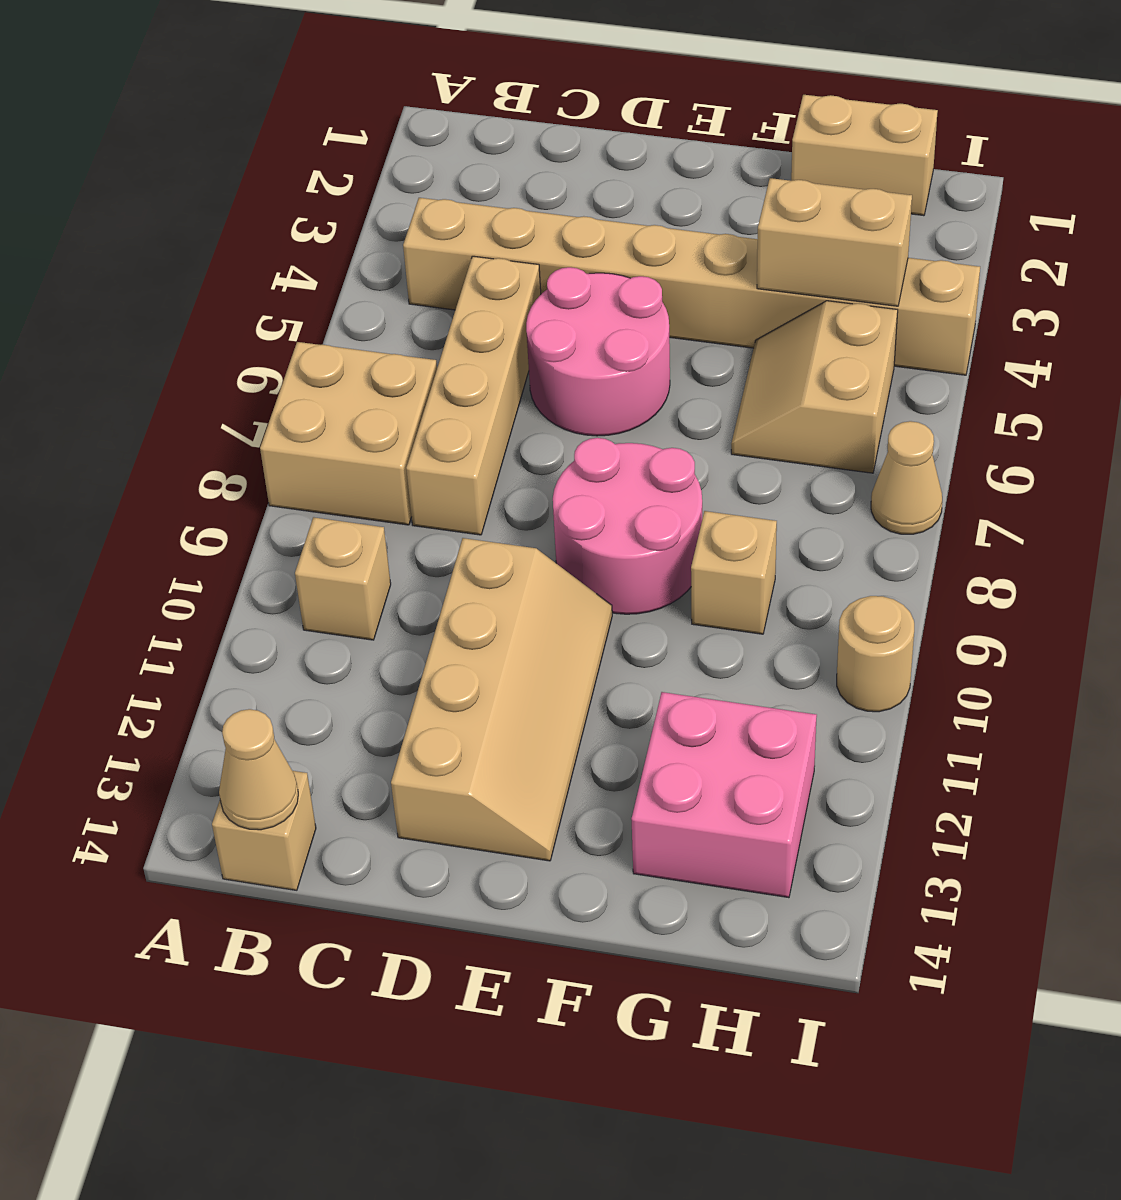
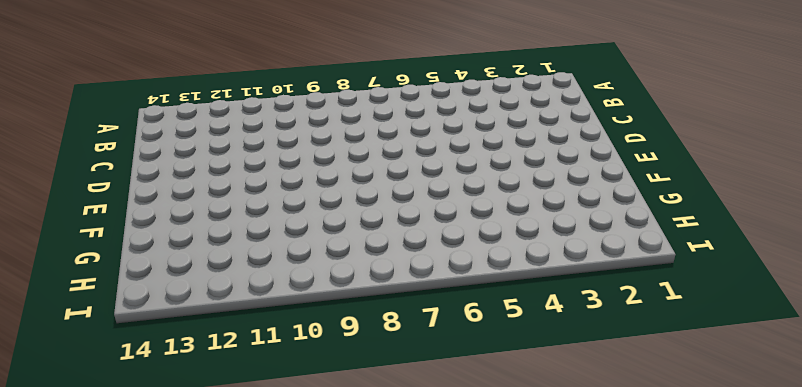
none -> tan 2x2 brick [260,342,437,525]
none -> tan 1x8 brick [403,198,980,375]
none -> tan 1x1 brick [295,517,391,640]

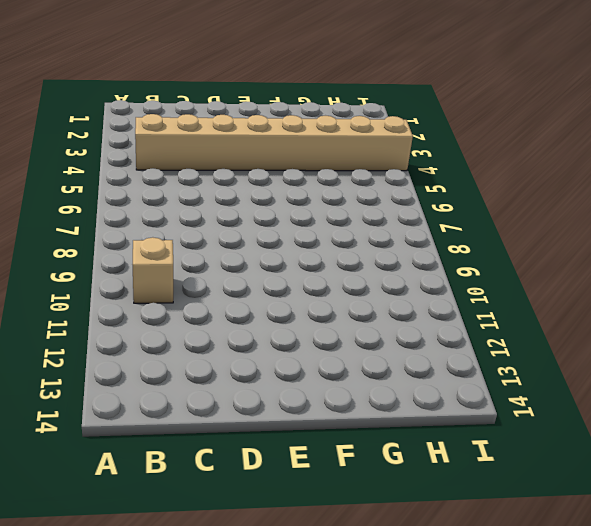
none -> tan 2x2 brick [260,342,437,525]
none -> tan 1x1 brick [212,771,316,890]
none -> tan 1x4 brick [406,256,541,535]

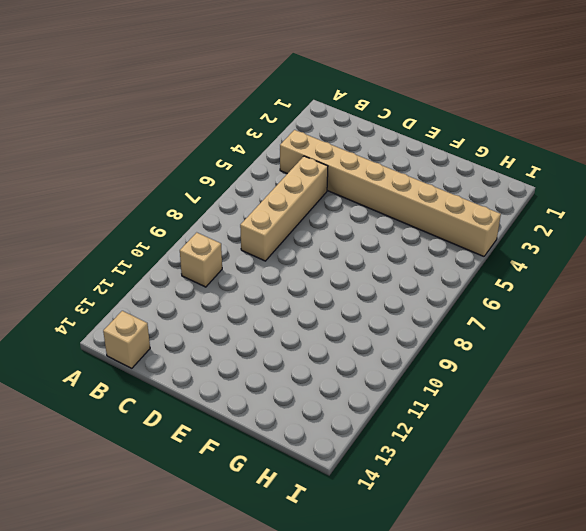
none -> tan 2x2 brick [260,342,437,525]
none -> pink 2x2 round brick [526,267,670,436]
none -> tan 2x4 slope [391,538,612,861]

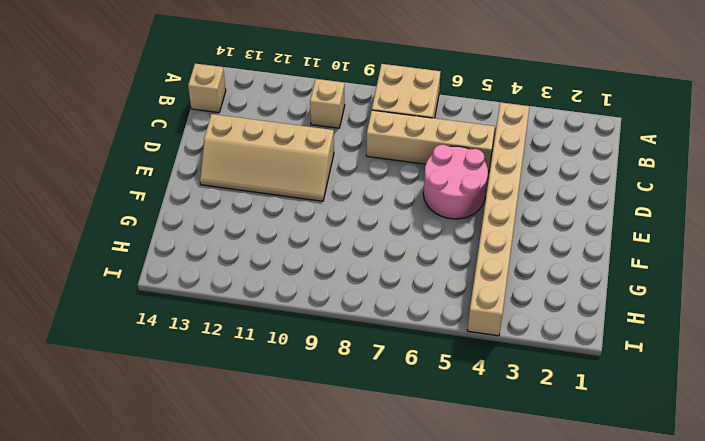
none -> pink 2x2 round brick [553,438,702,614]
none -> tan 1x2 brick [791,95,938,216]
none -> tan 2x2 slope [731,301,898,473]

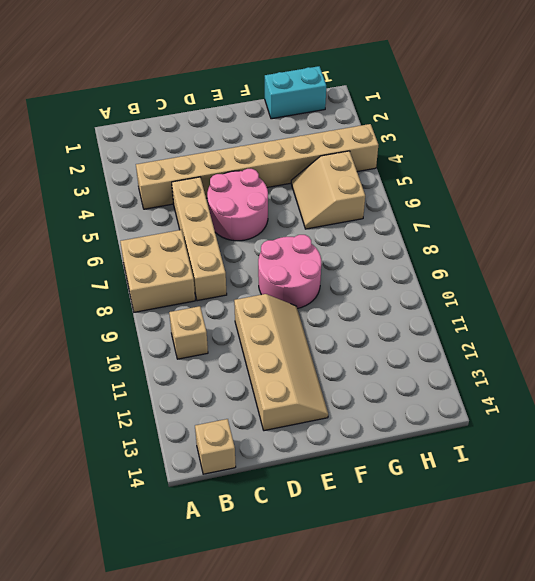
cyan 1x2 brick [265,66,326,119] -> tan 1x2 brick [791,95,938,216]
none -> tan 1x1 brick [691,511,777,634]
none -> pink 2x2 brick [632,692,817,898]
none -> tan 1x1 cone [871,421,942,534]

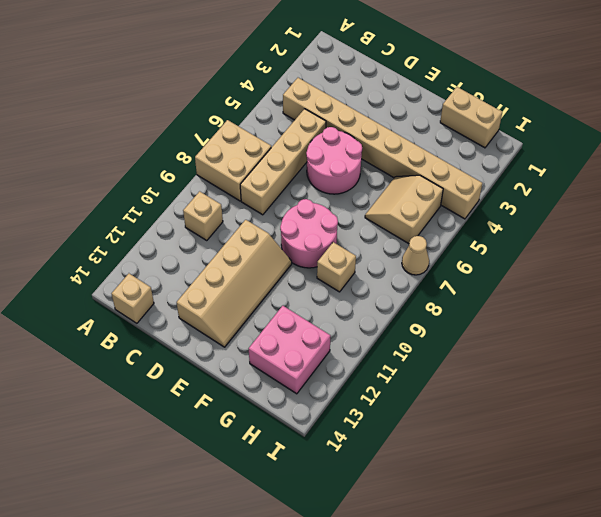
none -> tan 1x1 round brick [837,596,914,712]
none -> tan 1x1 cone [219,709,298,830]
none -> tan 1x2 brick [757,178,912,306]

